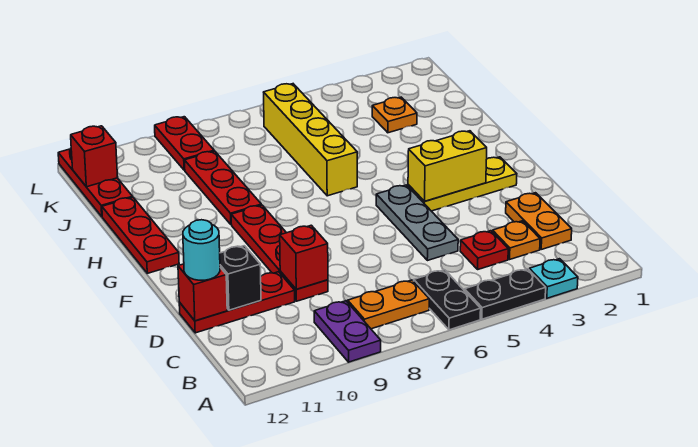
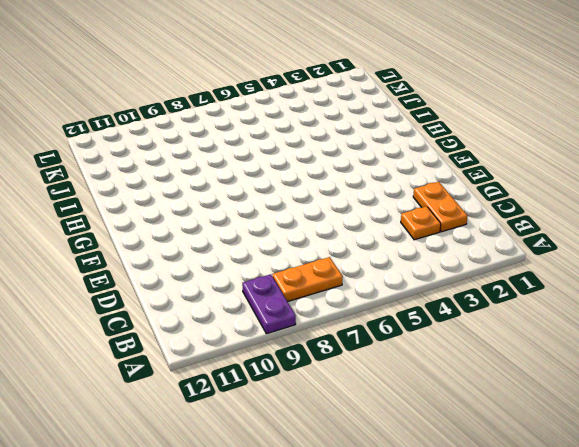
none -> cyan 1x1 plate [529,259,578,298]
none -> black 1x2 plate [465,269,546,319]
none -> black 1x2 plate [414,270,481,330]

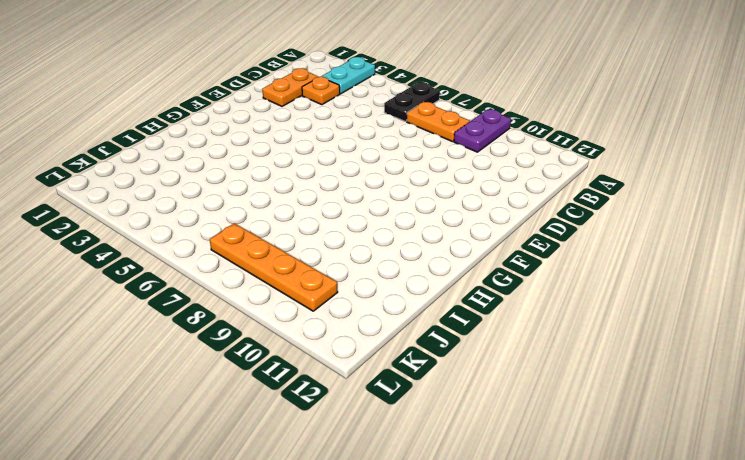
cyan 1x2 plate [321,57,375,94] -> cyan 1x1 plate [529,259,578,298]
orange 1x4 plate [210,223,338,311] -> red 1x2 plate [155,117,214,170]
none -> black 1x2 plate [465,269,546,319]
none -> red 1x1 plate [460,231,508,269]
none -> grey 1x3 plate [376,185,458,261]

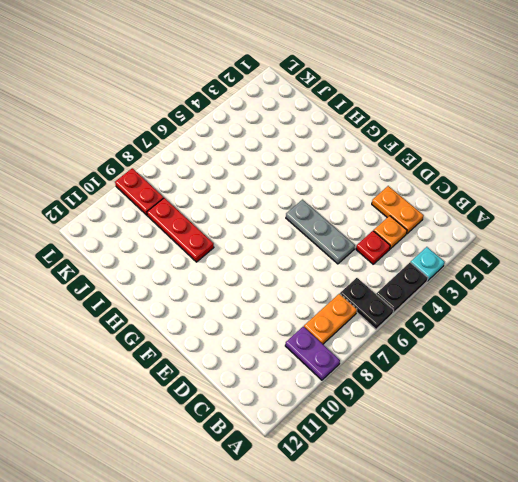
none -> red 1x4 plate [231,205,328,301]
none -> red 1x3 plate [179,272,295,333]
none -> yellow 1x3 plate [408,157,517,211]

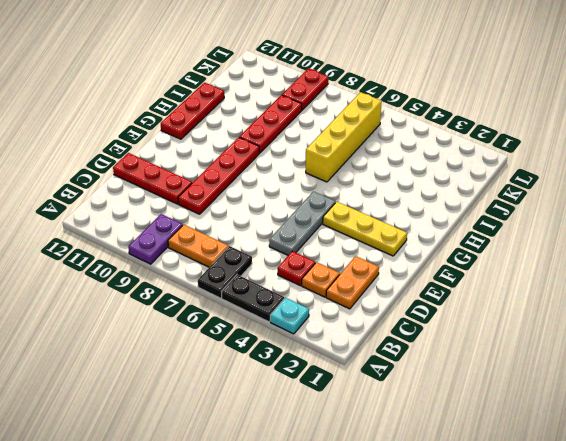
none -> orange 1x1 plate [372,97,417,133]
none -> red 1x3 plate [58,149,133,217]
none -> red 1x1 brick [280,225,328,289]

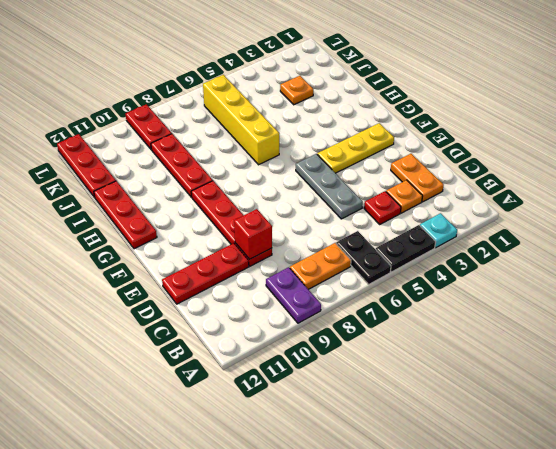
none -> black 1x1 brick [220,246,261,310]
none -> red 1x1 brick [178,264,227,321]
none -> yellow 1x2 brick [408,131,487,201]

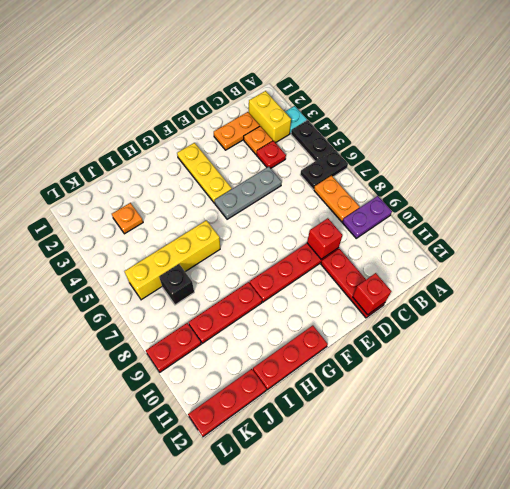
yellow 1x2 brick [249,91,291,143] -> yellow 1x2 brick moved to [408,131,487,201]
black 1x1 brick [159,264,194,305] -> black 1x1 brick moved to [220,246,261,310]
none -> red 1x1 brick [71,126,118,187]
none -> cyan 1x1 round brick [183,220,220,280]

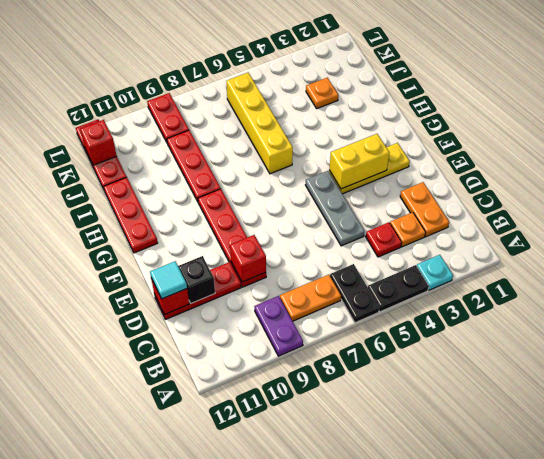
cyan 1x1 tile [150,261,187,299] -> cyan 1x1 round brick [183,220,220,280]

